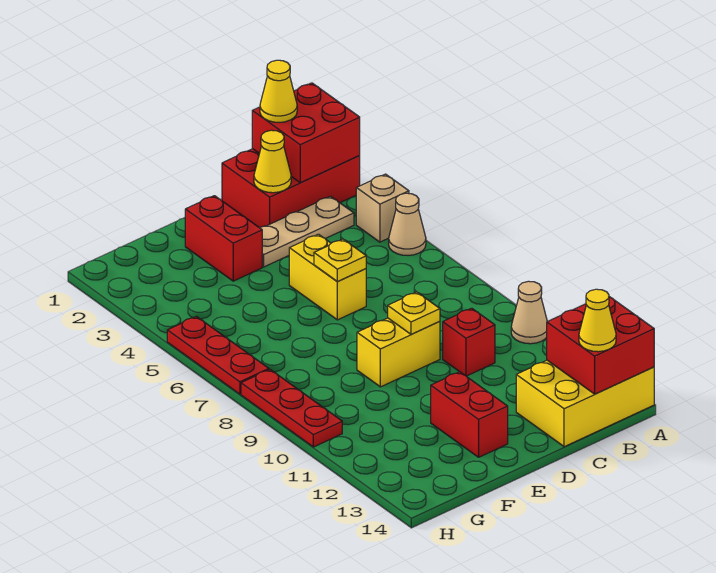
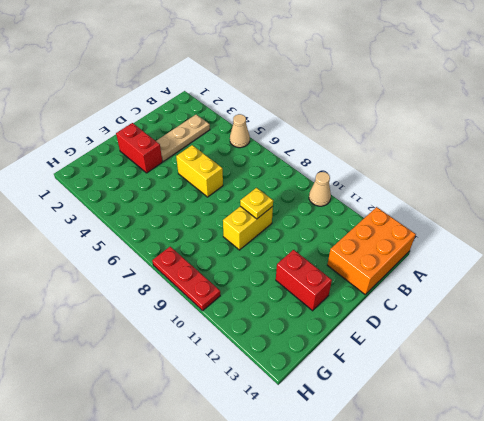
orange 2x3 brick [327,207,416,294] -> yellow 2x3 brick [516,360,654,447]
none -> red 2x3 brick [222,149,360,228]
none -> tan 1x1 brick [356,174,409,242]
none -> red 1x1 brick [443,308,495,376]

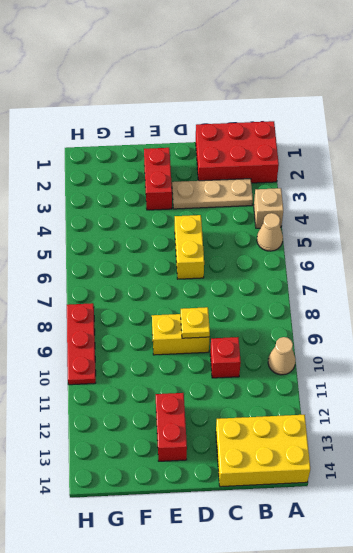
none -> red 1x3 plate [167,317,269,394]
none -> red 2x2 brick [252,83,360,183]
none -> red 2x2 brick [547,297,654,394]

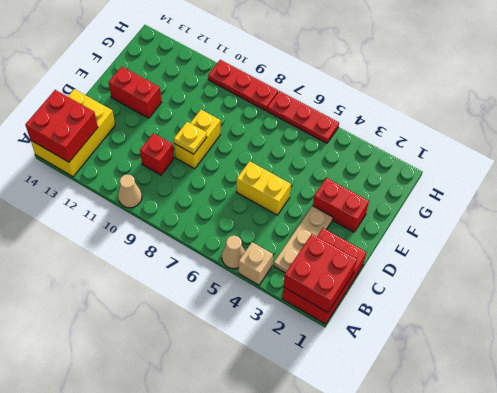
none -> yellow 1x1 cone [254,130,291,193]
none -> yellow 1x1 plate [314,239,366,281]
none -> yellow 1x1 cone [260,60,297,122]

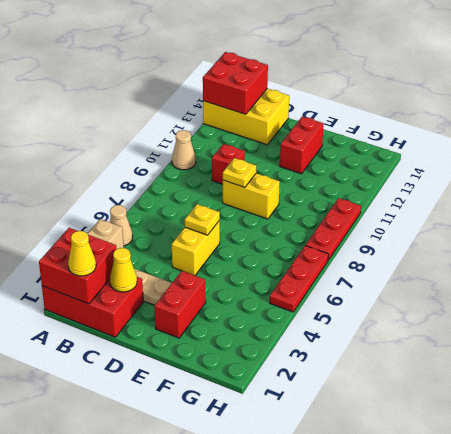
none -> yellow 1x1 cone [579,289,616,352]

